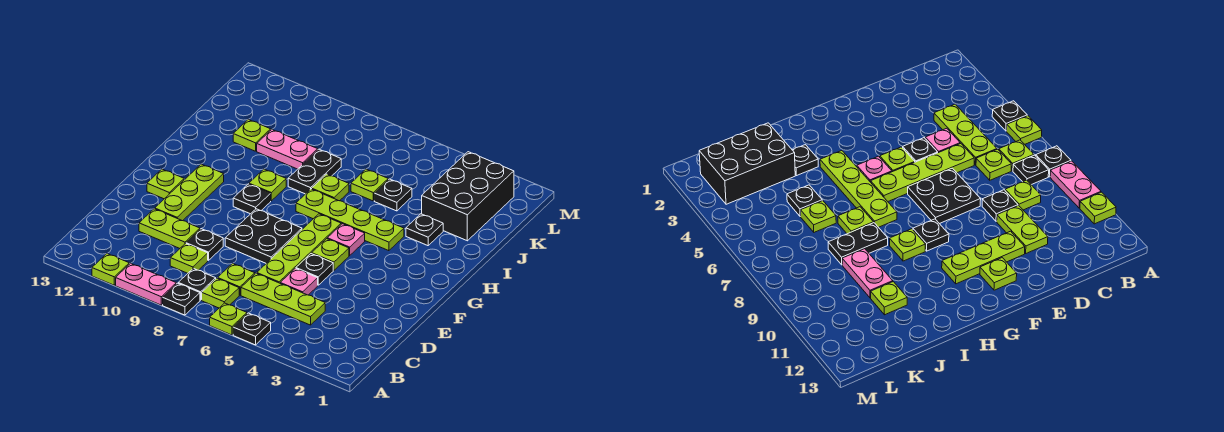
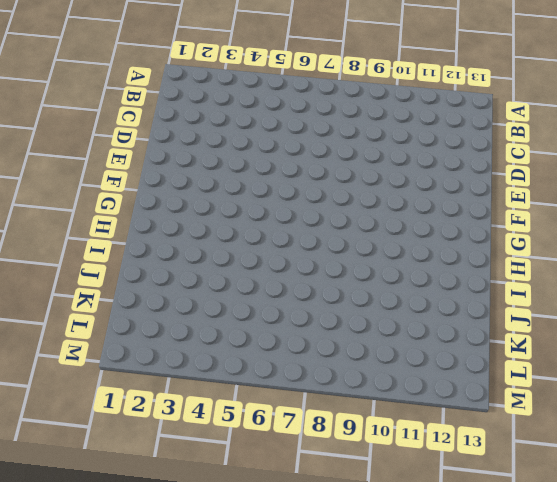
none -> black 1x1 plate [233,313,271,345]
none -> lime 1x1 plate [210,303,247,335]
none -> black 1x1 plate [163,283,200,315]
none -> pink 1x2 plate [116,263,176,305]

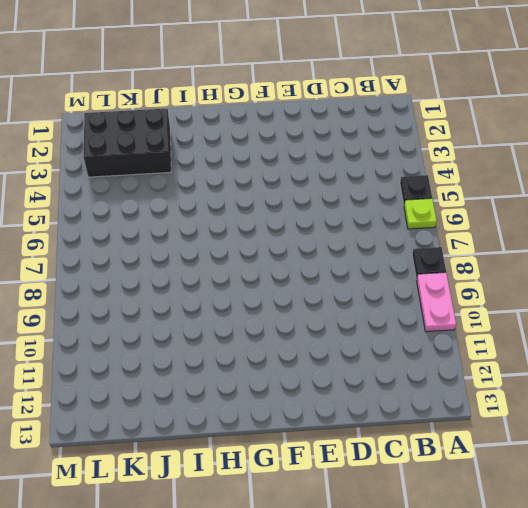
none -> lime 1x1 plate [92,253,129,285]
none -> lime 1x1 plate [202,278,239,308]
none -> black 1x1 plate [178,268,216,300]
none -> lime 1x3 plate [241,273,325,325]

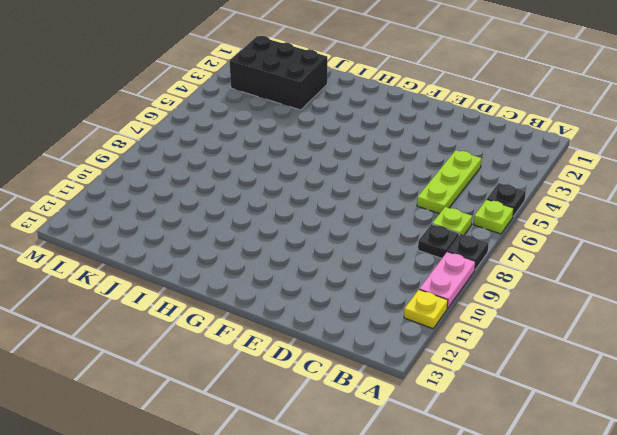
yellow 1x1 plate [404,290,448,329] -> lime 1x1 plate [92,253,129,285]
none -> lime 1x1 plate [218,263,255,295]
none -> lime 1x1 plate [170,244,208,273]
none -> pink 1x1 plate [280,268,318,295]
none -> lime 1x4 plate [257,214,341,283]

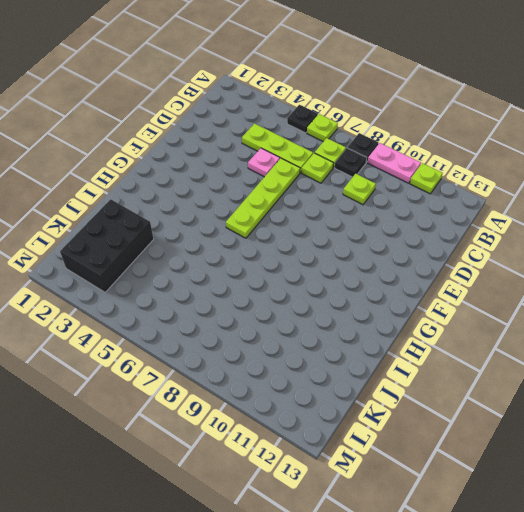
none -> black 1x1 plate [186,229,223,261]
none -> lime 1x2 plate [139,209,200,248]
none -> black 1x1 plate [296,254,333,285]
none -> black 2x2 plate [225,209,302,263]

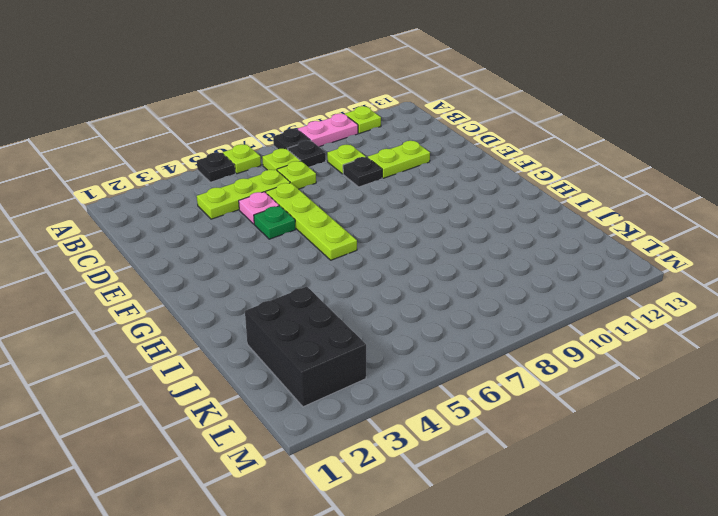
green 1x1 plate [254,206,296,239] -> black 1x1 plate [296,254,333,285]
none -> black 2x2 plate [225,209,302,263]
none -> lime 1x3 plate [155,164,224,221]
none -> lime 1x1 plate [312,239,349,270]
none -> lime 1x1 plate [147,169,185,199]

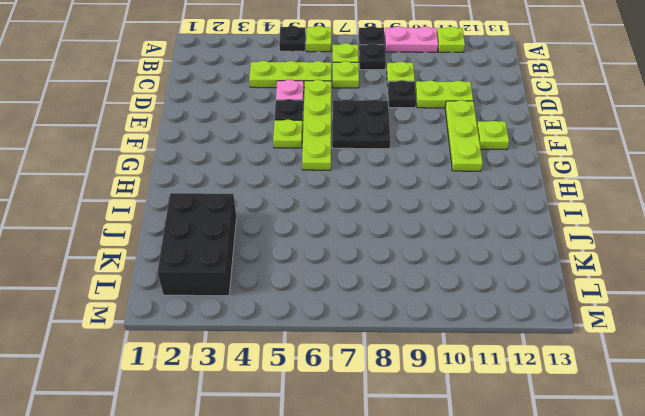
none -> pink 1x1 plate [327,224,365,256]
none -> black 1x1 plate [233,184,271,214]
none -> lime 1x4 plate [296,189,404,251]
none -> lime 1x1 plate [249,169,286,201]

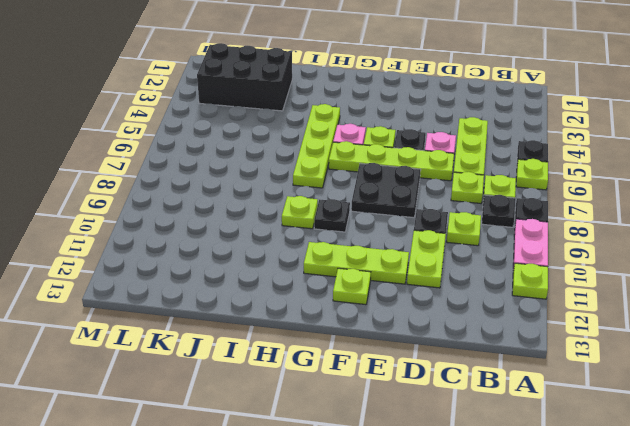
none -> black 1x1 plate [406,214,443,246]
none -> lime 1x1 plate [312,174,349,201]
none -> black 1x2 plate [288,149,341,194]
none -> black 1x1 plate [374,179,412,211]

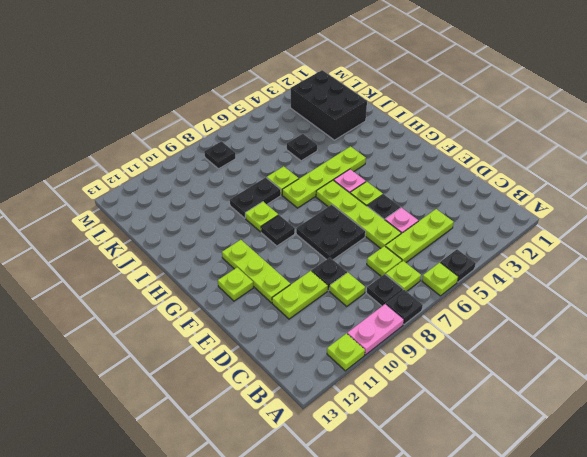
black 1x2 plate [230,177,281,218] -> black 1x2 plate turned to [288,149,341,194]
black 1x1 plate [204,141,236,169] -> black 1x1 plate moved to [406,214,443,246]
none -> lime 1x1 plate [351,169,388,201]
none -> pink 1x2 plate [257,130,318,169]
none -> lime 1x1 plate [233,119,271,151]

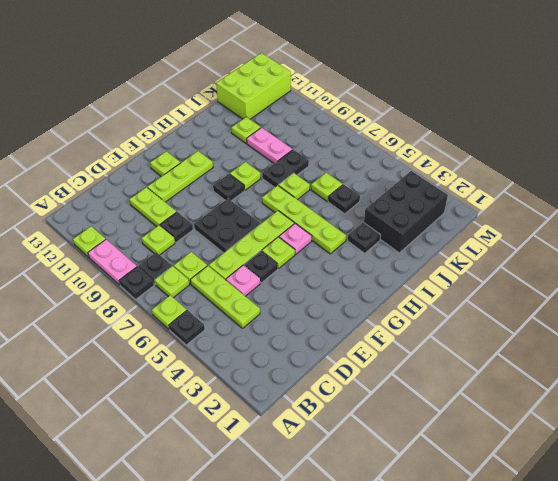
lime 2x3 brick [216,53,291,119] -> none

